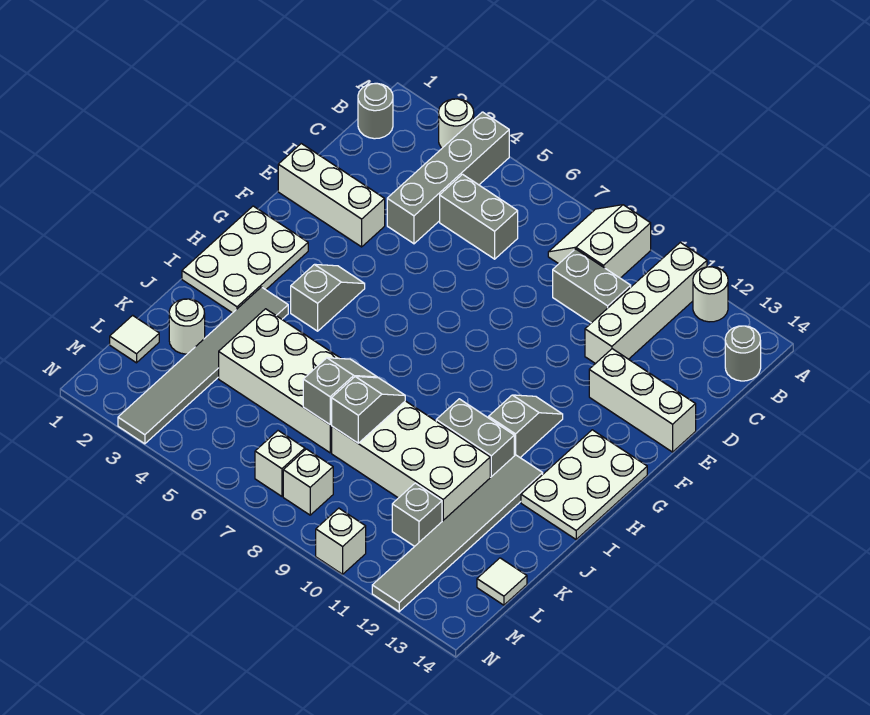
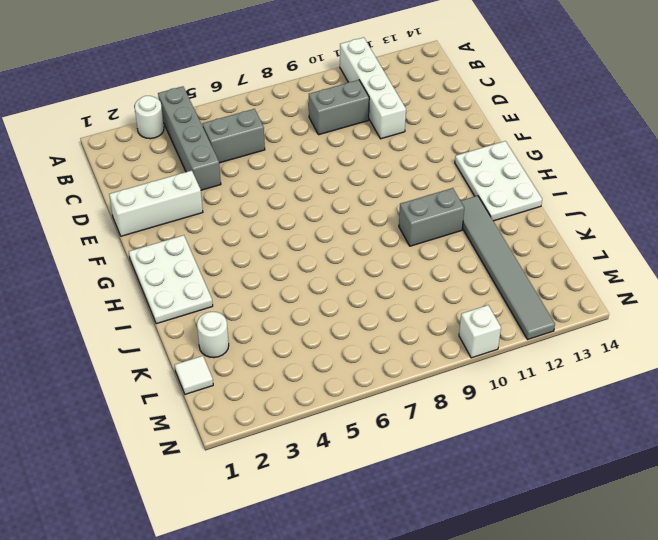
none -> white 2x2 slope [548,205,651,278]
none -> white 1x1 round brick [693,267,728,322]
none -> grey 1x1 round brick [358,83,393,139]

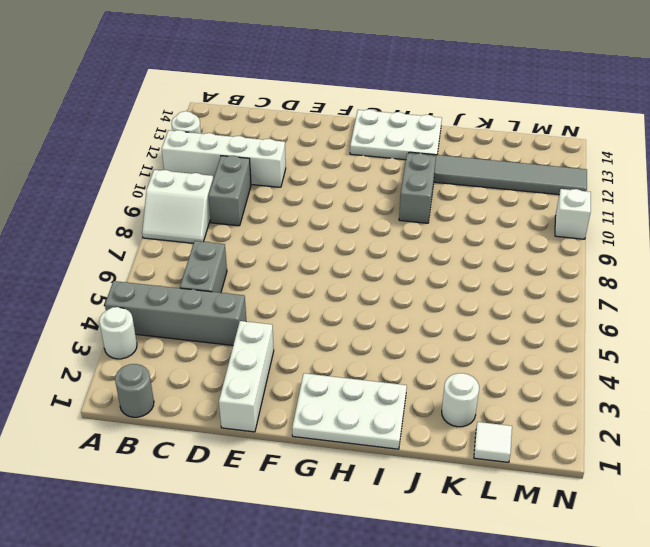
none -> grey 1x1 round brick [725,326,761,381]
none -> white 1x3 brick [589,349,696,452]
none -> grey 1x2 slope [291,264,365,331]

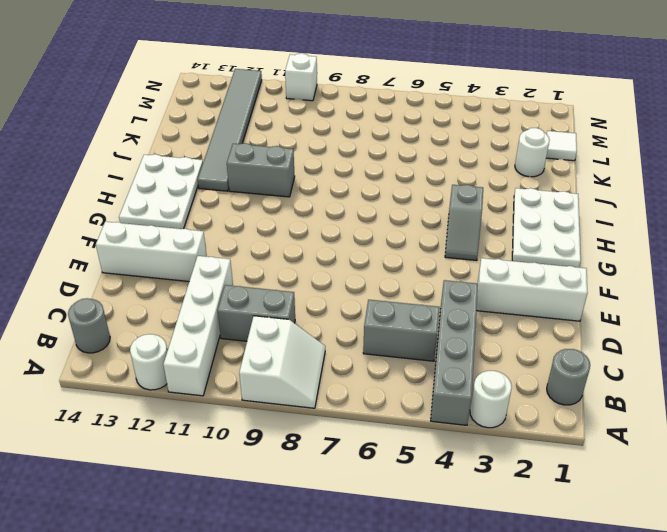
none -> grey 1x2 slope [489,395,563,457]
none -> grey 1x6 tile [118,287,288,444]
none -> white 2x4 brick [219,309,341,453]

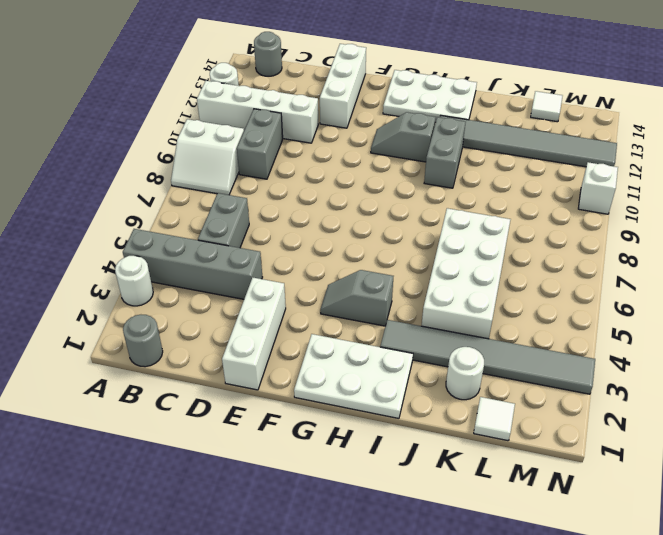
none -> white 2x4 brick [332,401,490,521]
none -> grey 1x1 brick [392,483,442,546]
none -> white 1x1 brick [255,431,305,496]

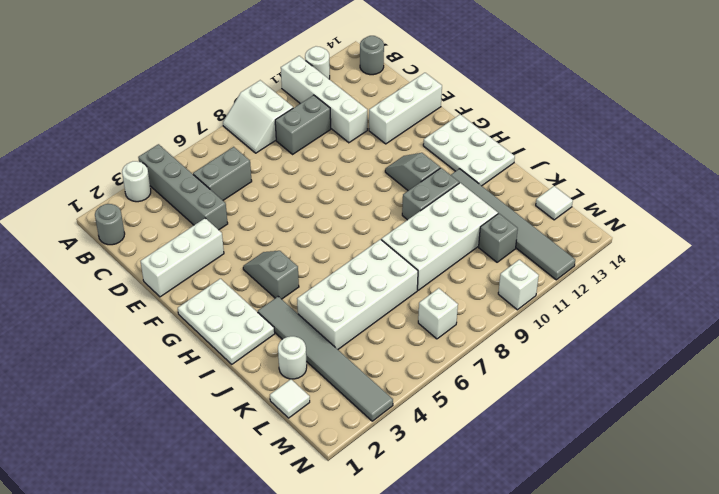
none -> white 1x1 brick [283,449,333,515]
none -> grey 1x2 slope [303,358,377,425]
none -> grey 1x2 slope [332,376,405,443]

